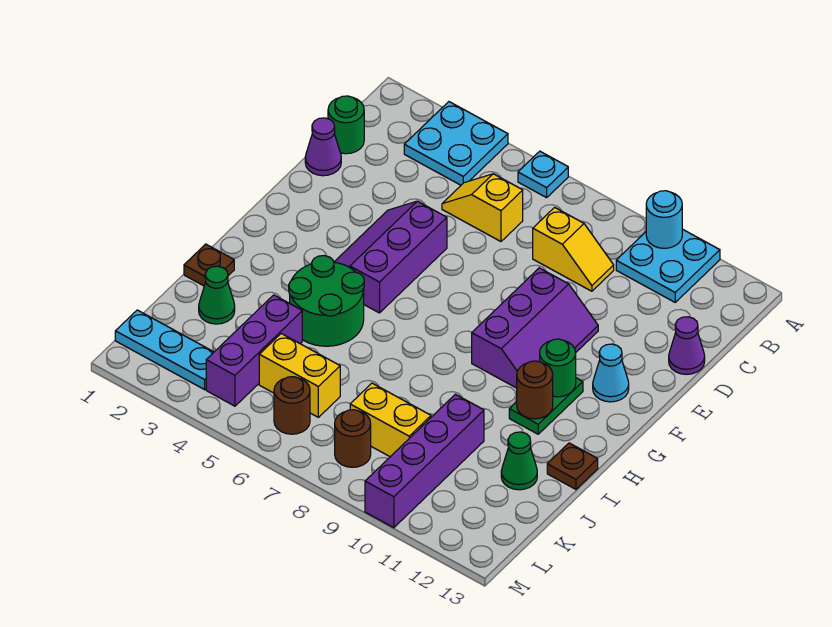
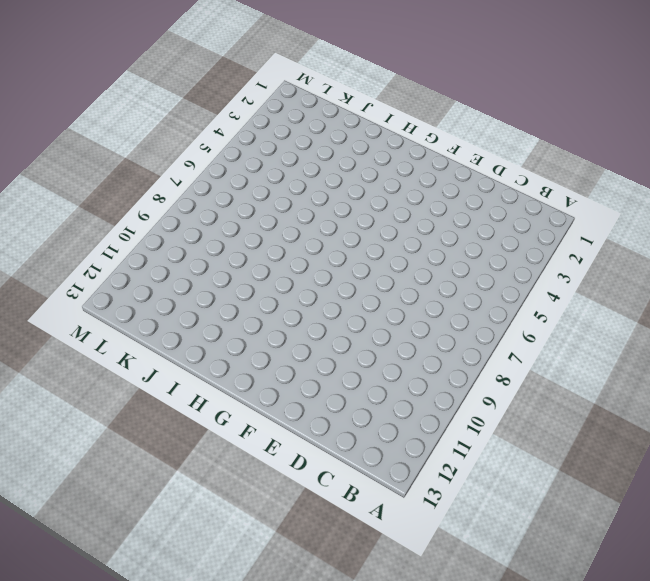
none -> cyan 2x2 plate [404,102,508,185]
none -> cyan 1x1 plate [518,151,568,198]
none -> cyan 2x2 plate [616,229,720,302]

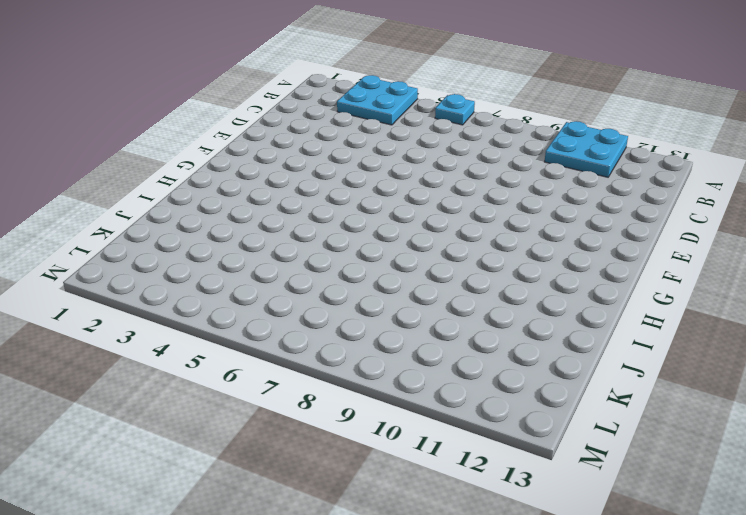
none -> green 1x1 round brick [328,96,364,154]
none -> yellow 1x2 slope [442,174,523,241]
none -> yellow 1x2 slope [533,207,614,291]

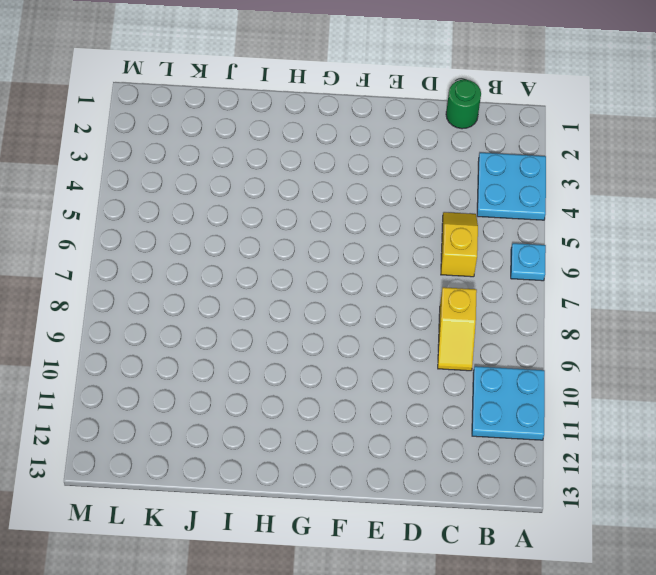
none -> purple 1x1 cone [305,118,341,176]
none -> purple 1x1 cone [669,317,705,375]
none -> purple 2x3 slope [335,201,447,313]

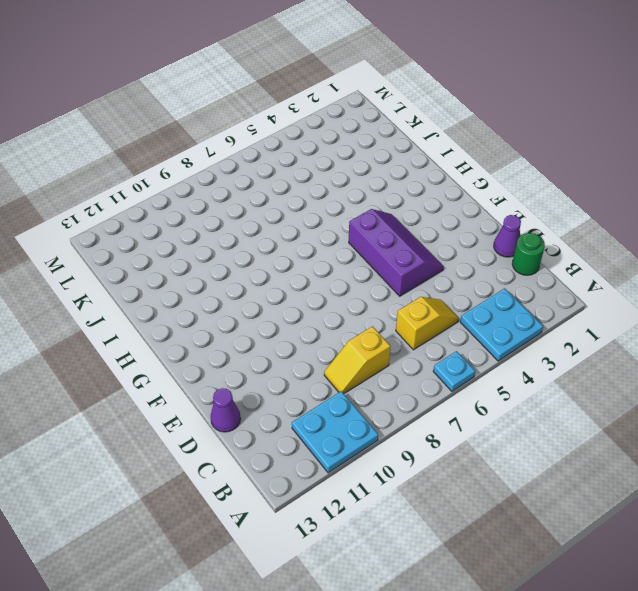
none -> purple 2x3 slope [472,268,598,388]
none -> cyan 1x1 cone [593,344,629,402]
none -> green 1x2 plate [509,378,583,434]

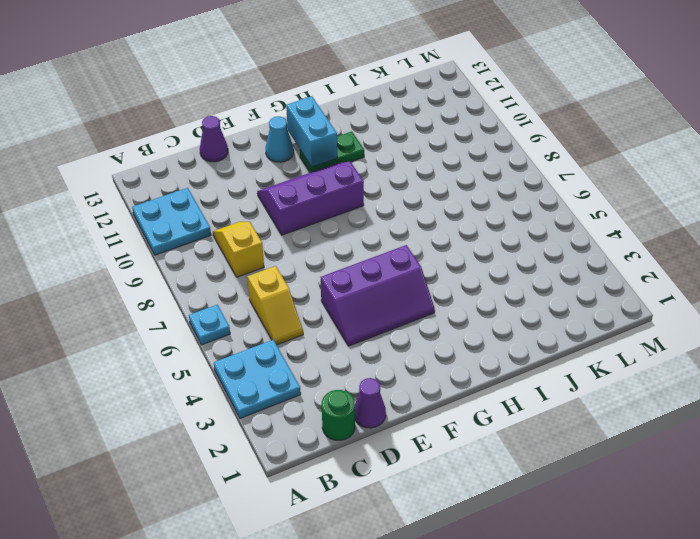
cyan 1x2 brick [286,96,337,167] -> green 1x1 round brick [540,339,576,397]
none -> green 2x2 round brick [289,256,364,346]
none -> brown 1x1 plate [184,244,234,286]
none -> brown 1x1 plate [547,443,598,489]

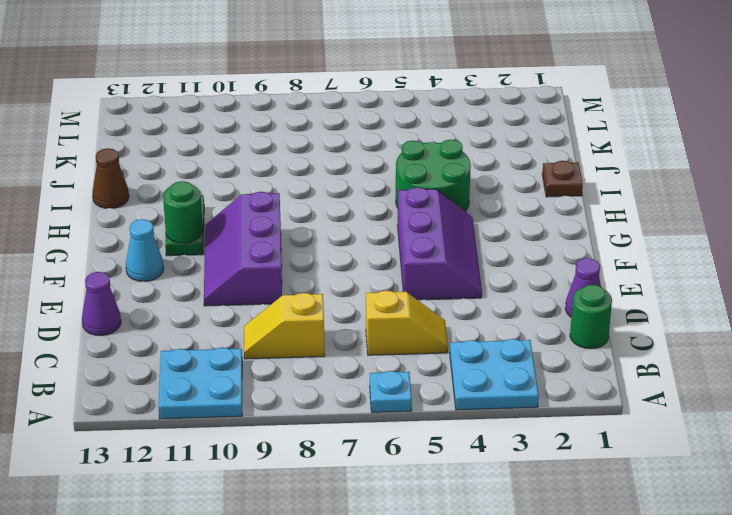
brown 1x1 cone [92,148,129,208] -> brown 1x1 plate [547,443,598,489]
none -> green 1x1 cone [199,266,235,324]
none -> purple 1x3 brick [206,295,302,406]
none -> purple 1x4 brick [365,394,484,528]

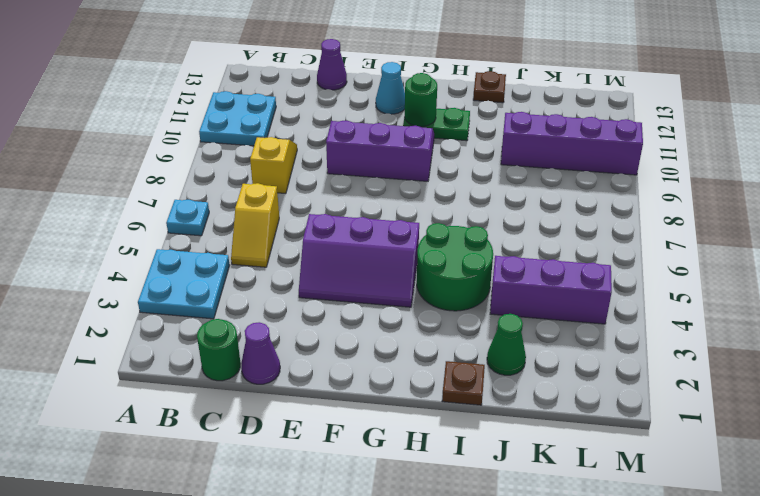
none -> green 1x1 cone [501,432,537,490]
none -> yellow 1x2 brick [259,334,340,417]
none -> yellow 1x2 brick [350,383,431,457]

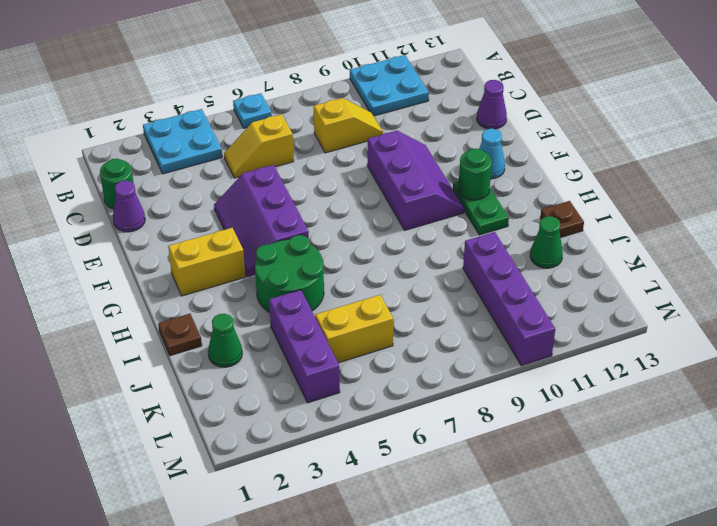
yellow 1x2 brick [168,228,245,296] -> yellow 1x2 brick moved to [350,383,431,457]
none -> cyan 1x3 plate [115,310,214,390]
none -> brown 1x1 round brick [274,377,310,434]
none -> brown 1x1 round brick [335,410,371,467]

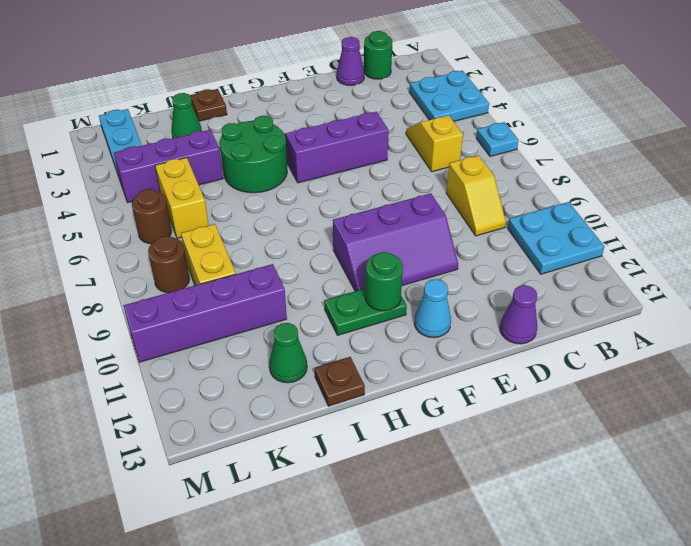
none -> cyan 1x1 round brick [646,191,682,248]
none -> brown 1x1 round brick [517,361,553,419]

